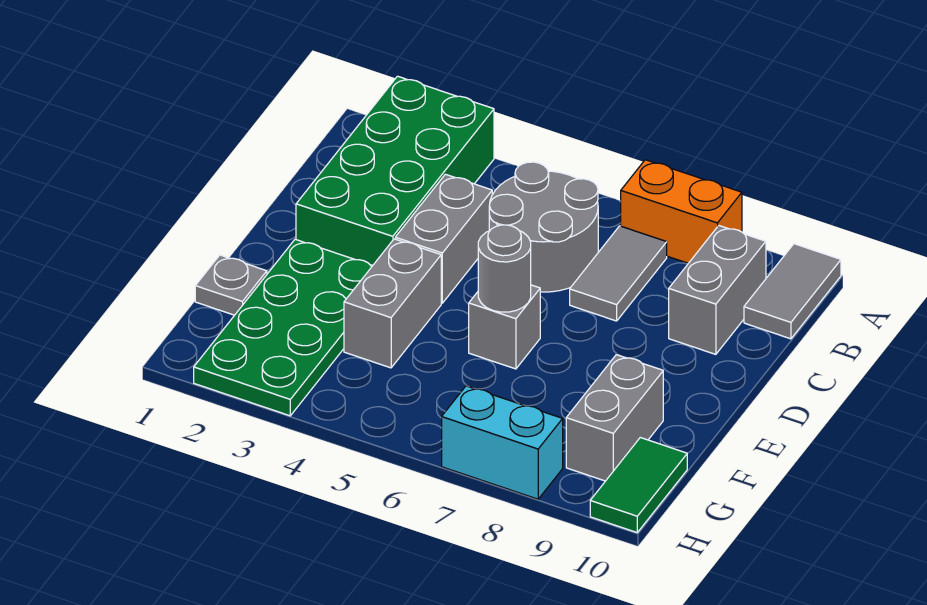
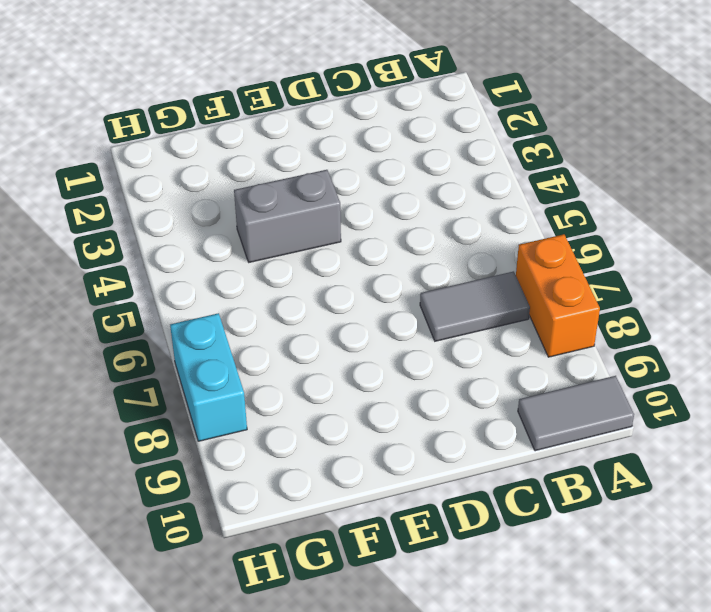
none -> green 2x4 brick [296,76,494,265]
none -> grey 2x2 round brick [489,162,598,292]
none -> grey 1x2 brick [669,226,766,354]

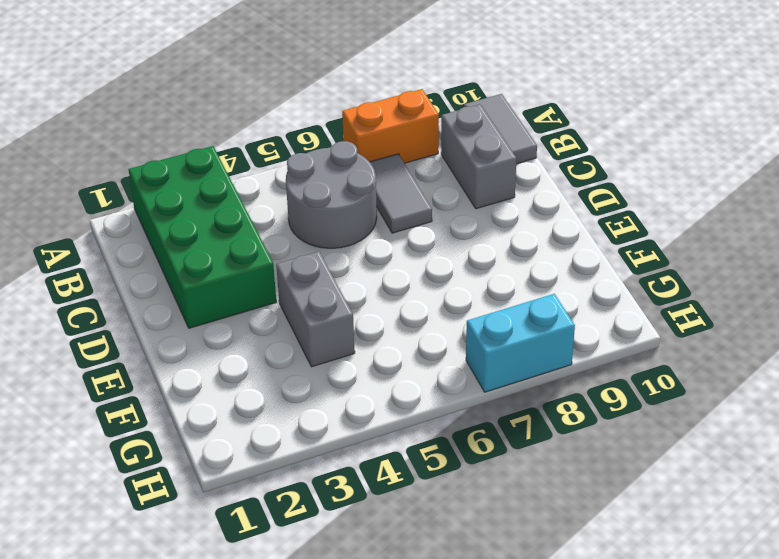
none -> grey 1x2 brick [395,174,492,303]
none -> green 2x4 plate [194,239,373,416]
none -> grey 1x1 brick [469,285,540,369]

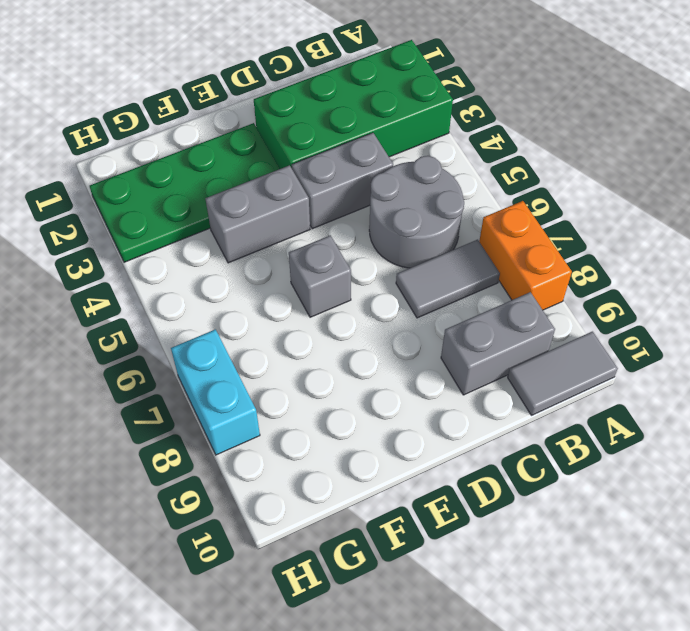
none -> grey 1x1 plate [195,255,267,315]
none -> grey 1x2 brick [566,355,663,481]
none -> green 1x2 tile [590,438,687,532]

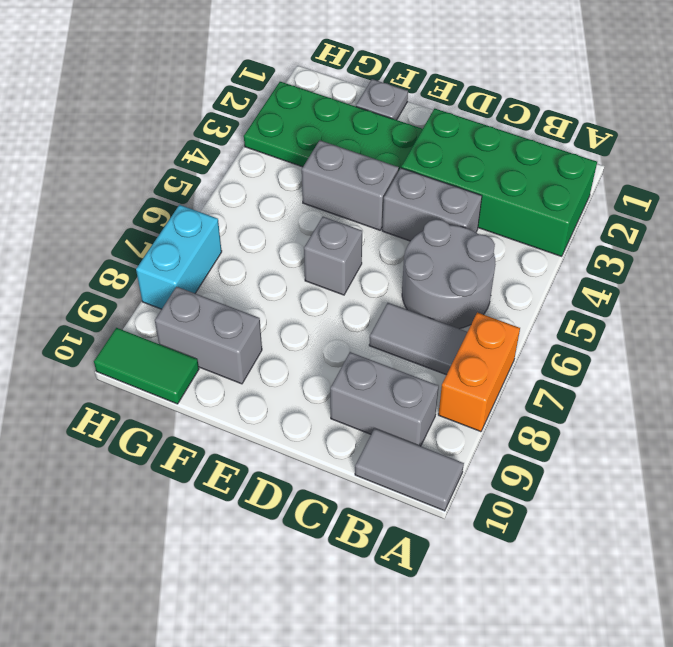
none -> grey 1x1 round brick [478,225,531,312]

